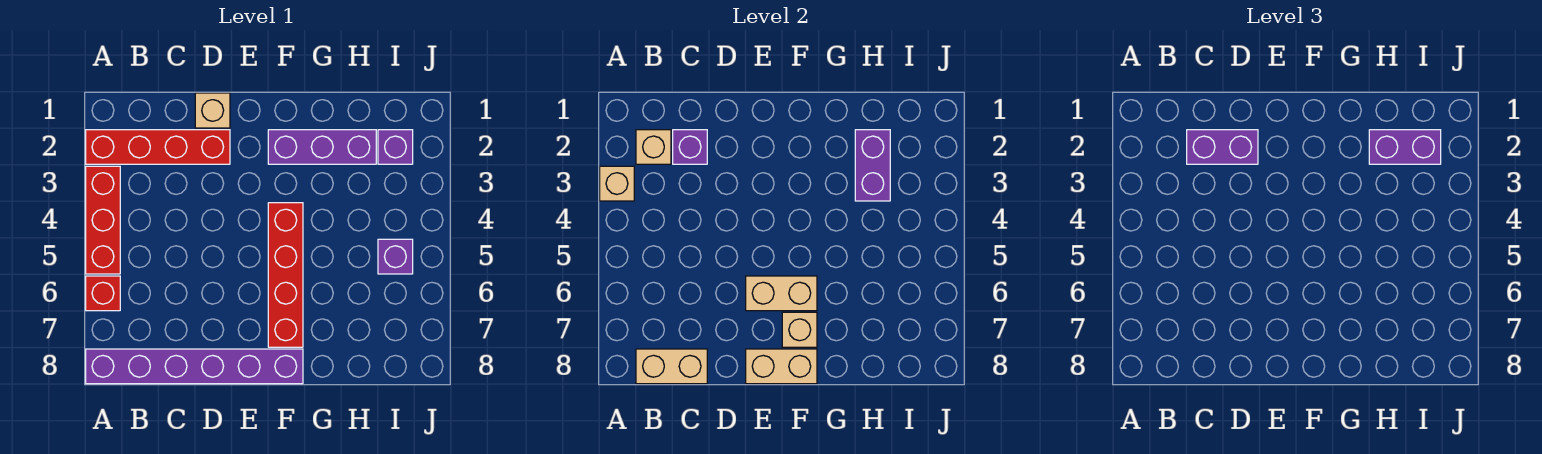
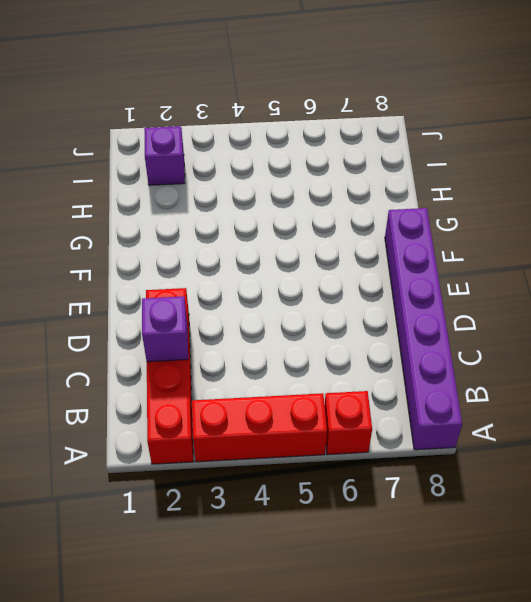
none -> tan 1x1 brick [195,93,230,128]
none -> purple 1x3 brick [268,130,376,164]
none -> red 1x4 brick [268,203,303,347]

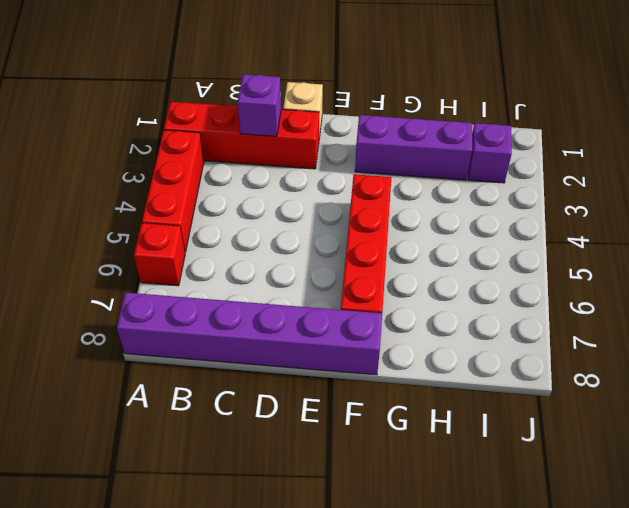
none -> purple 1x1 brick [378,239,413,274]
none -> tan 1x1 brick [600,166,634,201]
none -> tan 1x1 brick [636,130,671,164]

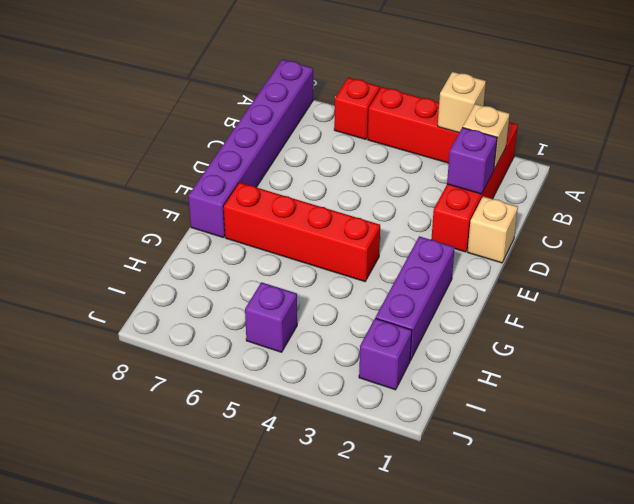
none -> tan 1x2 brick [636,349,707,384]
none -> tan 1x2 brick [746,276,817,311]
none -> tan 1x2 brick [746,349,817,384]

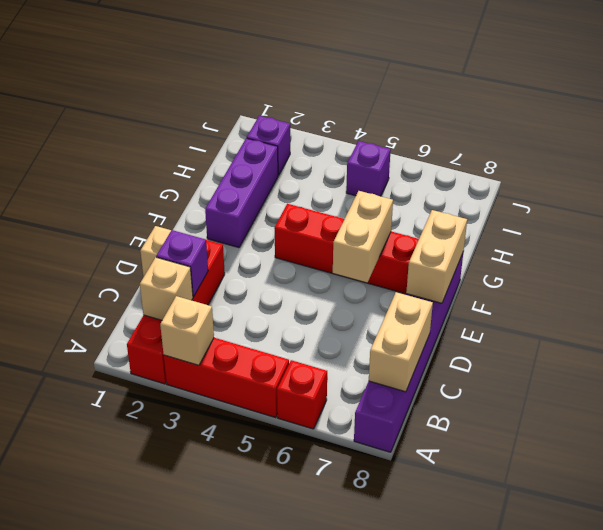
none -> tan 1x1 brick [782,312,817,347]
none -> purple 1x2 brick [855,130,890,201]
none -> purple 1x2 brick [1187,130,1258,164]

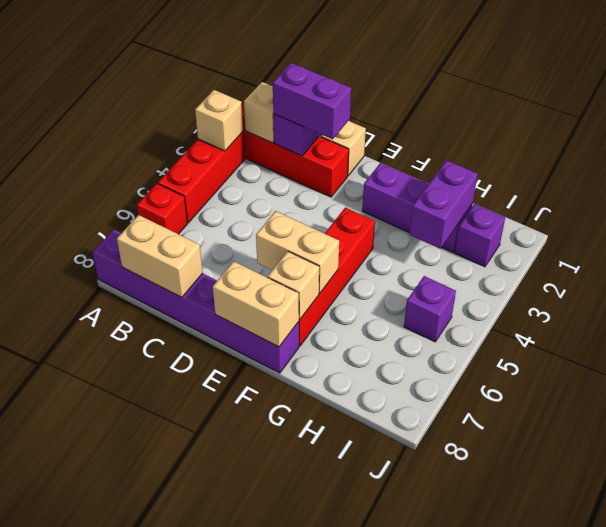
none -> purple 1x2 brick [1369,130,1441,164]

